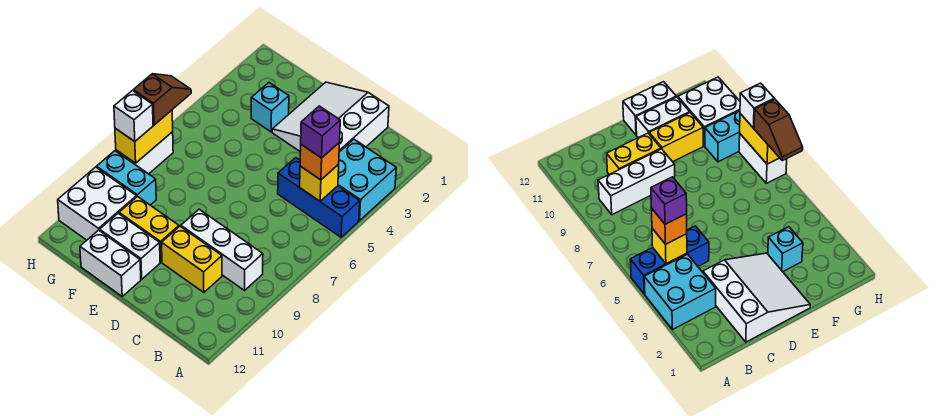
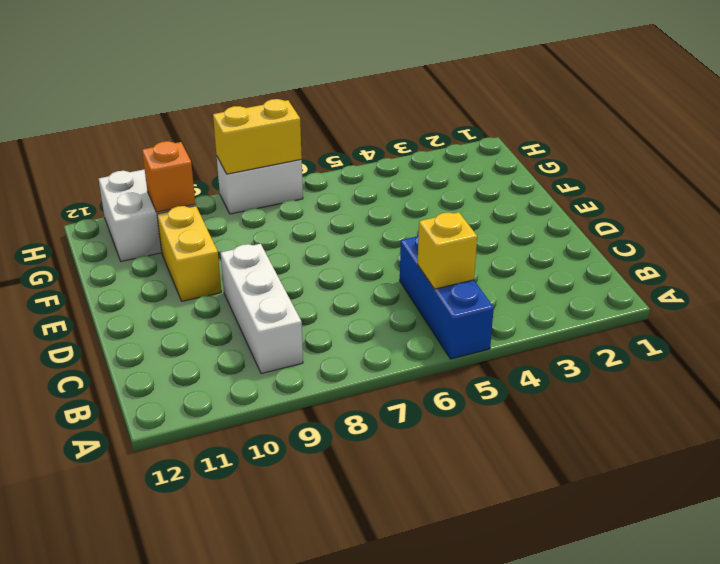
orange 1x1 brick [142,141,195,212] -> orange 1x1 brick moved to [300,143,340,180]
none -> cyan 2x2 brick [338,139,396,221]
none -> white 3x3 slope [272,82,389,152]
none -> yellow 1x2 brick [162,226,222,293]

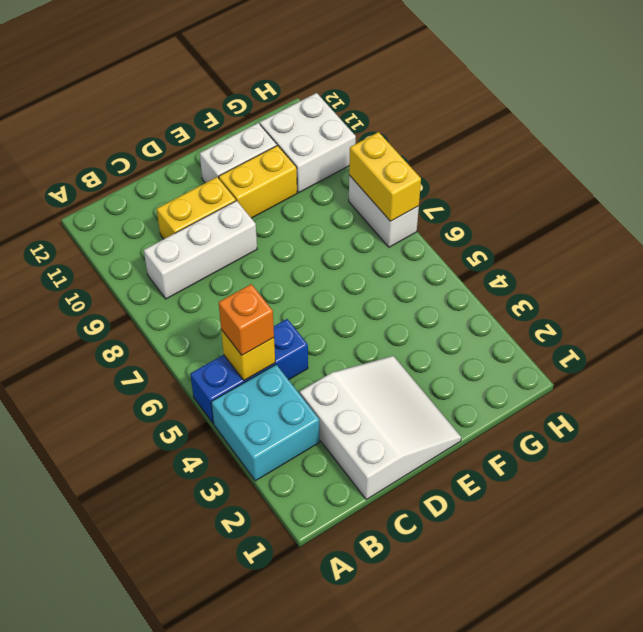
none -> white 1x2 brick [80,230,141,296]
none -> cyan 1x1 brick [251,83,289,132]
none -> cyan 1x2 brick [97,151,156,205]

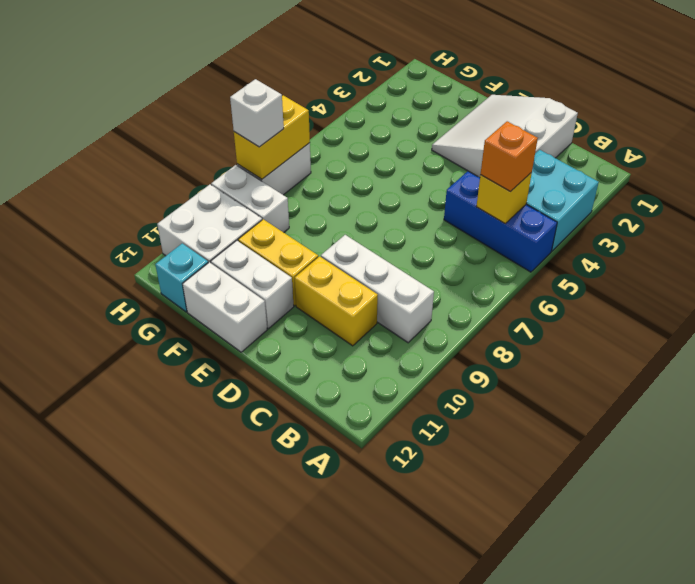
white 1x2 brick [211,165,289,232] -> cyan 1x2 brick [97,151,156,205]
cyan 1x1 brick [155,243,208,312] -> cyan 1x1 brick moved to [251,83,289,132]
none -> brown 1x2 slope [133,74,191,125]
none -> purple 1x1 brick [301,106,340,158]

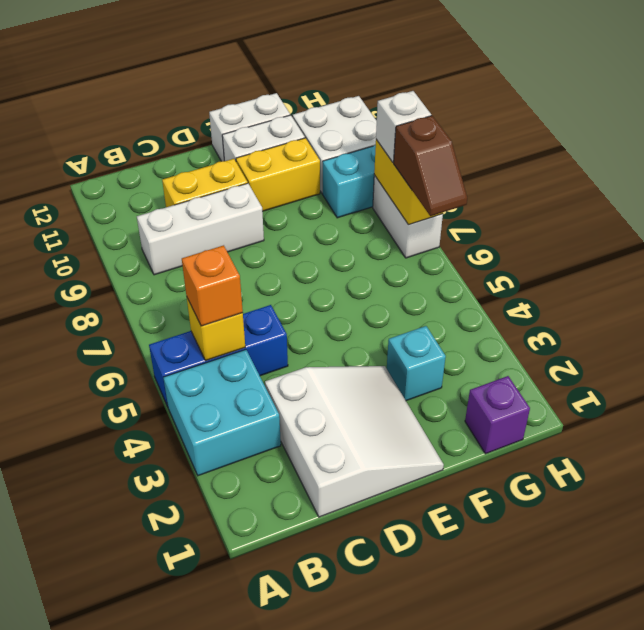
purple 1x1 brick [465,376,530,454] -> purple 1x1 brick moved to [301,106,340,158]

